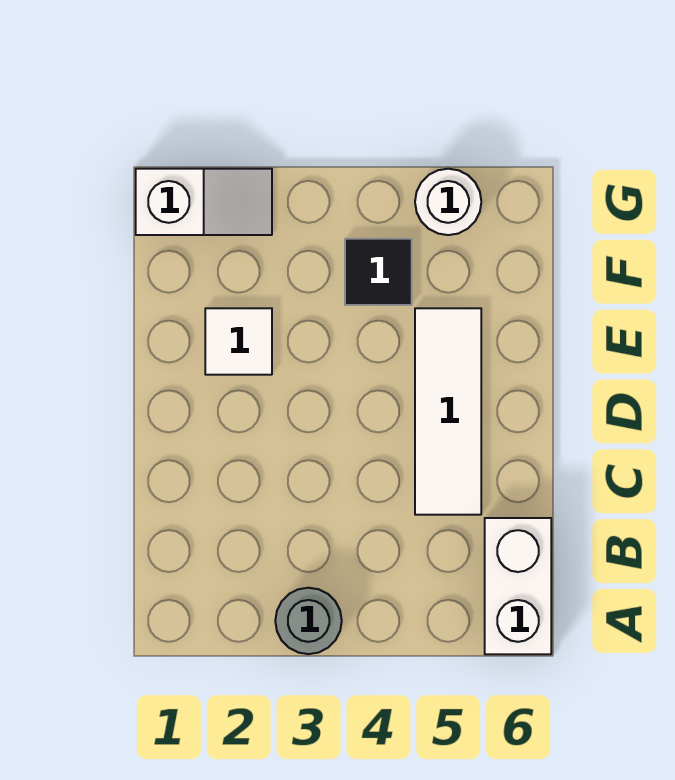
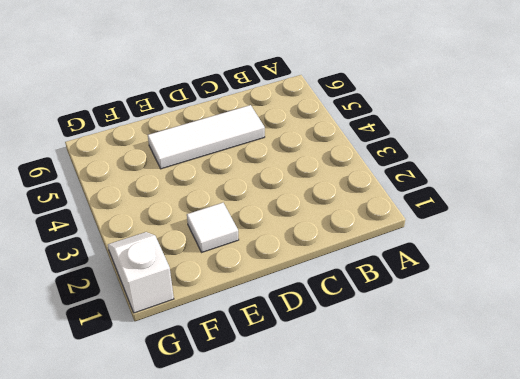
none -> grey 1x1 round brick [275,588,342,654]
none -> white 1x2 brick [485,518,551,654]

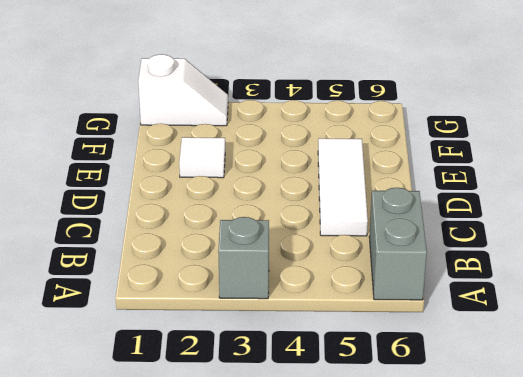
grey 1x1 brick [218,217,269,299] -> grey 1x1 round brick [275,588,342,654]
grey 1x2 brick [369,188,427,300] -> white 1x2 brick [485,518,551,654]
none -> black 1x1 tile [345,239,412,305]
none -> white 1x1 round brick [415,169,481,235]

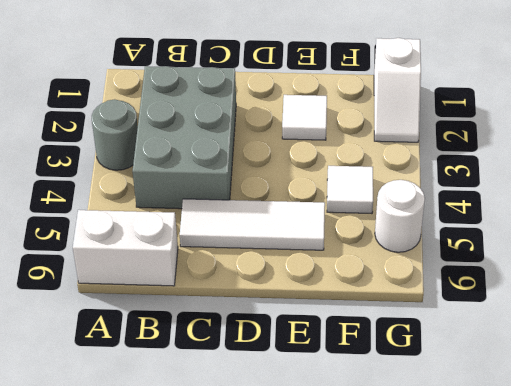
grey 2x3 brick [133,66,236,209] -> none
white 1x1 tile [327,166,373,214] -> black 1x1 tile [345,239,412,305]

